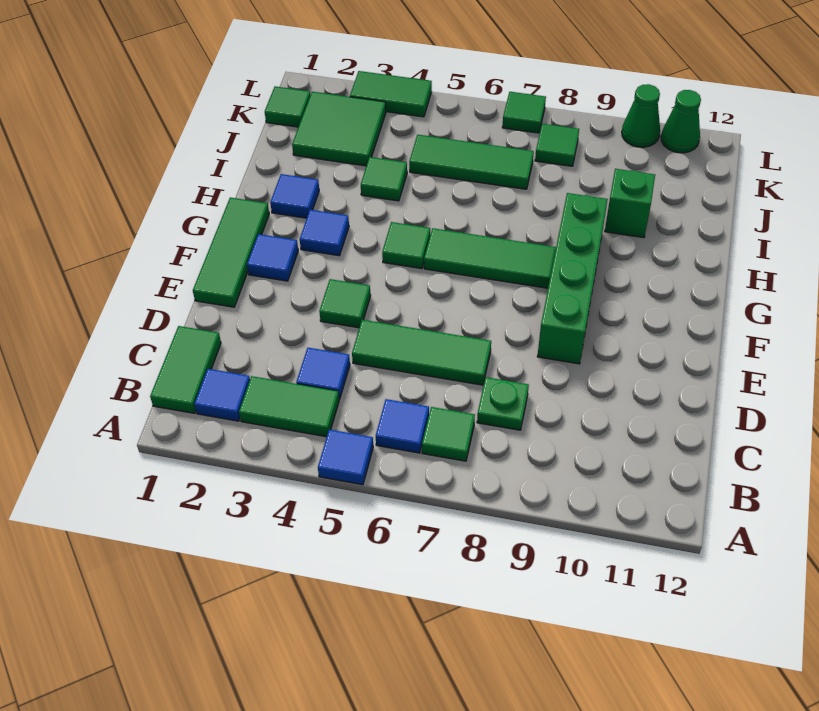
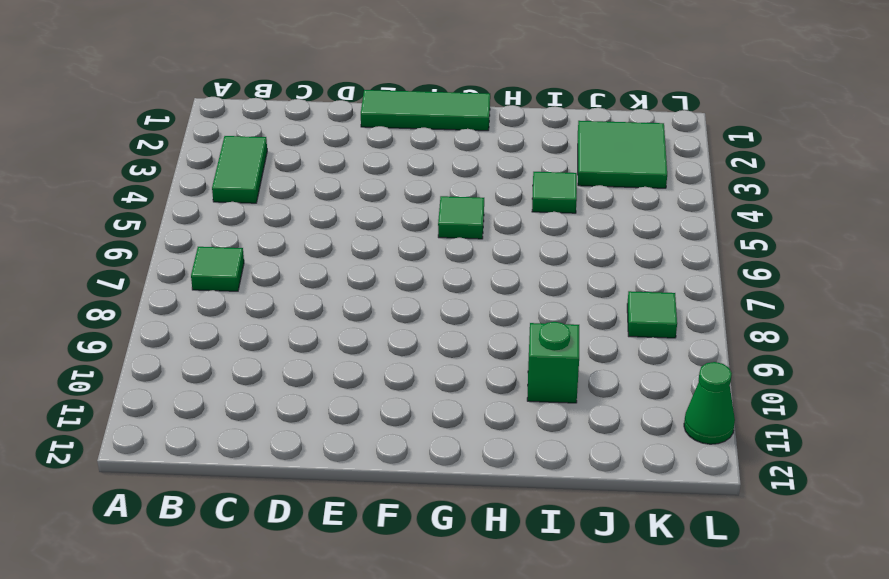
none -> blue 1x1 tile [318,430,373,485]
none -> green 1x2 tile [150,326,221,413]
none -> blue 1x1 tile [194,369,250,421]

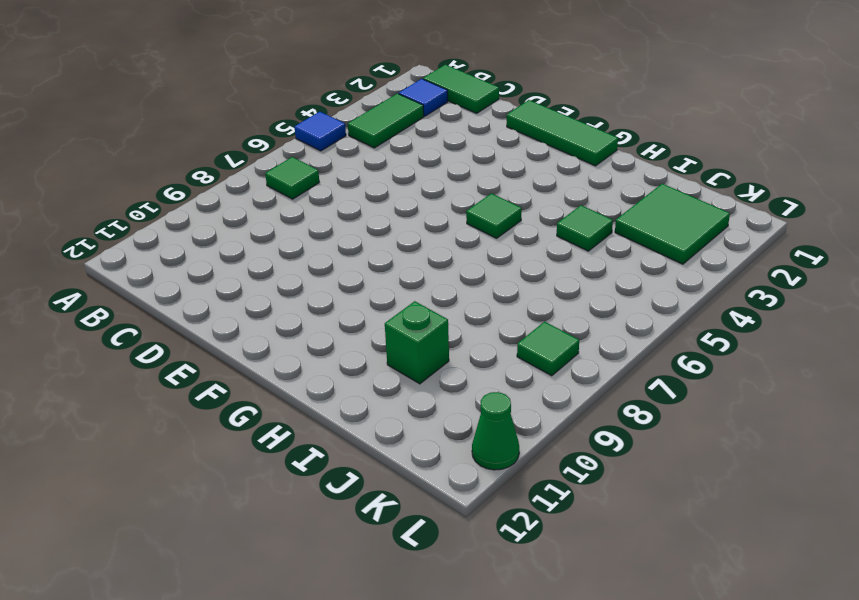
none -> blue 1x1 tile [376,399,429,453]
none -> blue 1x1 tile [296,348,350,399]
none -> green 1x1 plate [477,377,529,430]

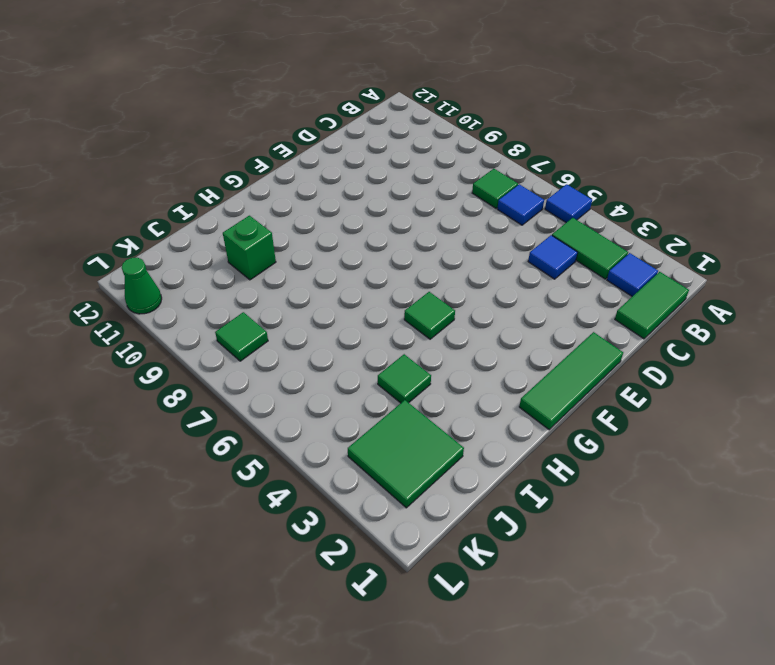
none -> green 1x1 plate [477,377,529,430]
none -> green 1x3 tile [352,320,491,385]
none -> green 1x1 tile [319,279,371,328]

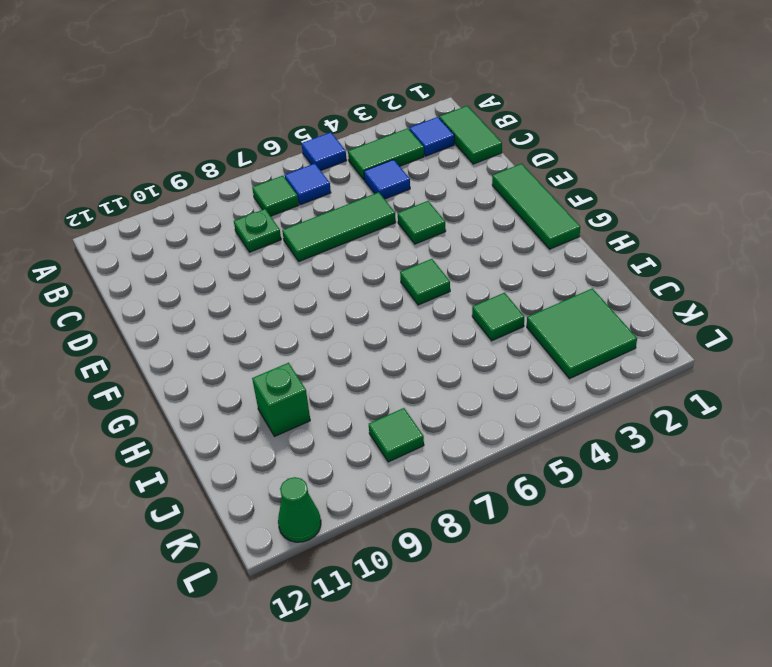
none -> green 1x4 brick [537,193,608,364]
none -> blue 1x1 tile [247,234,298,281]
none -> blue 1x1 tile [300,210,349,256]

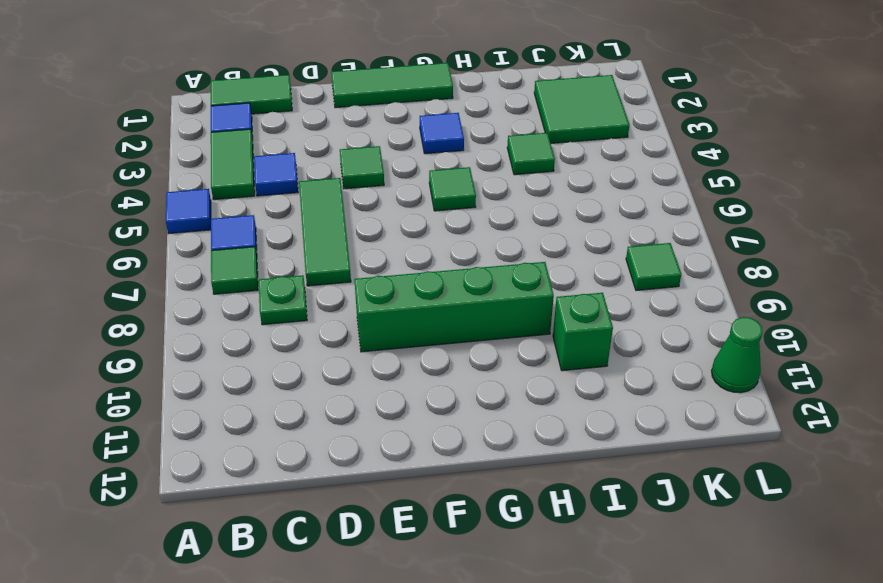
none -> blue 1x1 tile [247,234,298,281]
none -> green 1x3 tile [424,228,556,288]
none -> blue 1x1 tile [270,174,319,218]

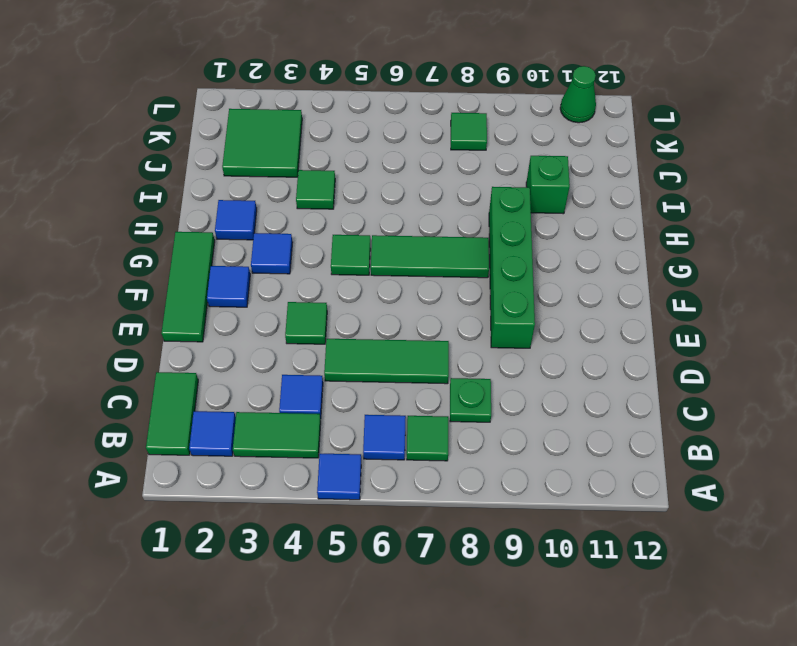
none -> green 1x3 tile [409,135,534,189]
none -> green 1x1 tile [265,86,310,127]
none -> green 1x2 tile [350,71,432,117]

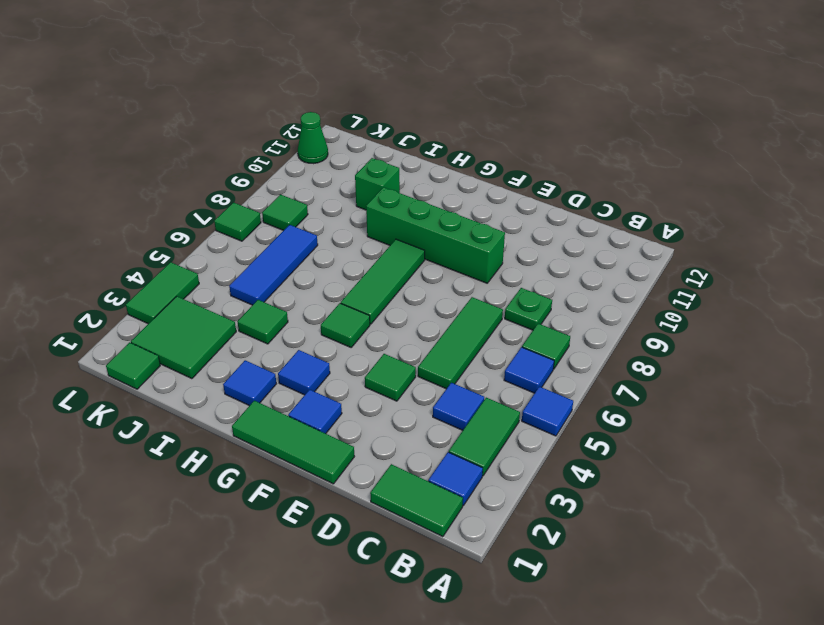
blue 1x3 tile [229,225,318,305] -> green 1x3 tile [409,135,534,189]
none -> green 1x1 cone [622,84,660,147]

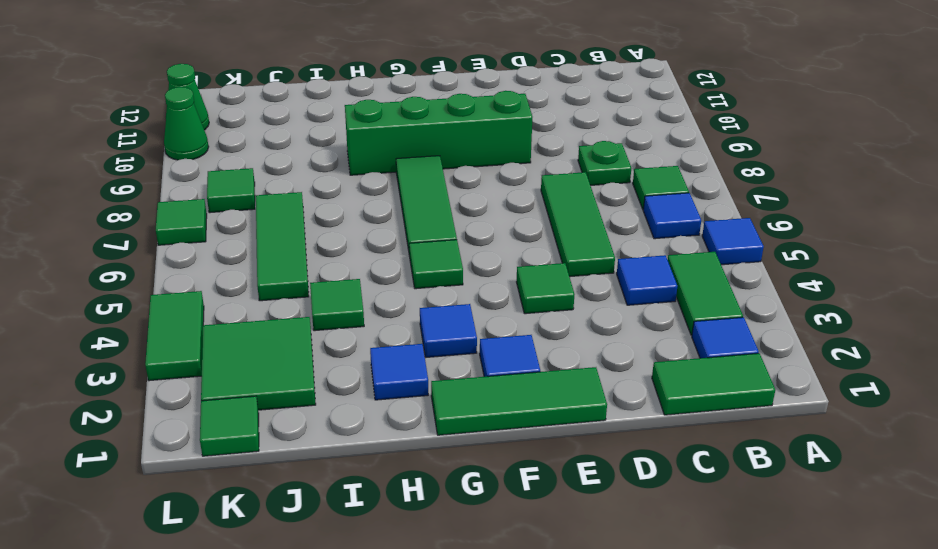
none -> green 1x1 brick [605,169,655,238]

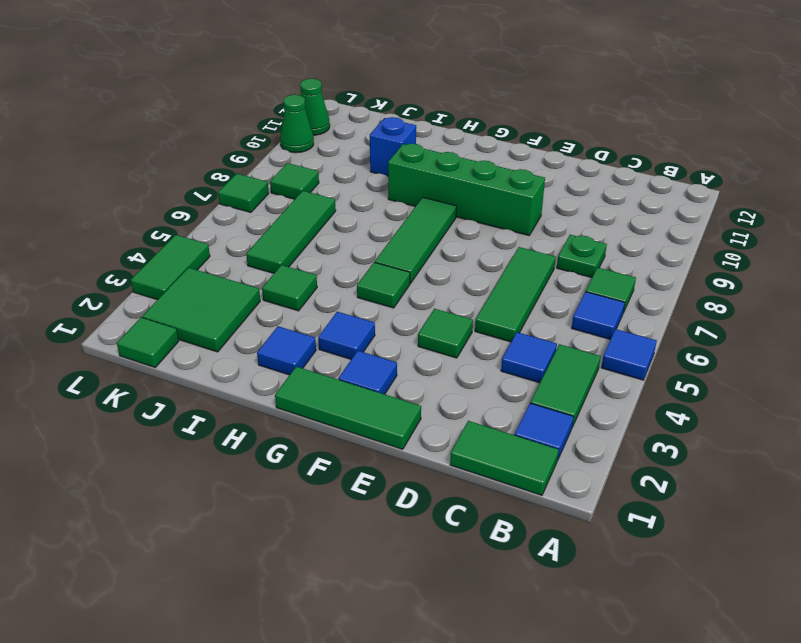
blue 1x1 brick [370,117,416,176] -> green 1x1 brick [605,169,655,238]

